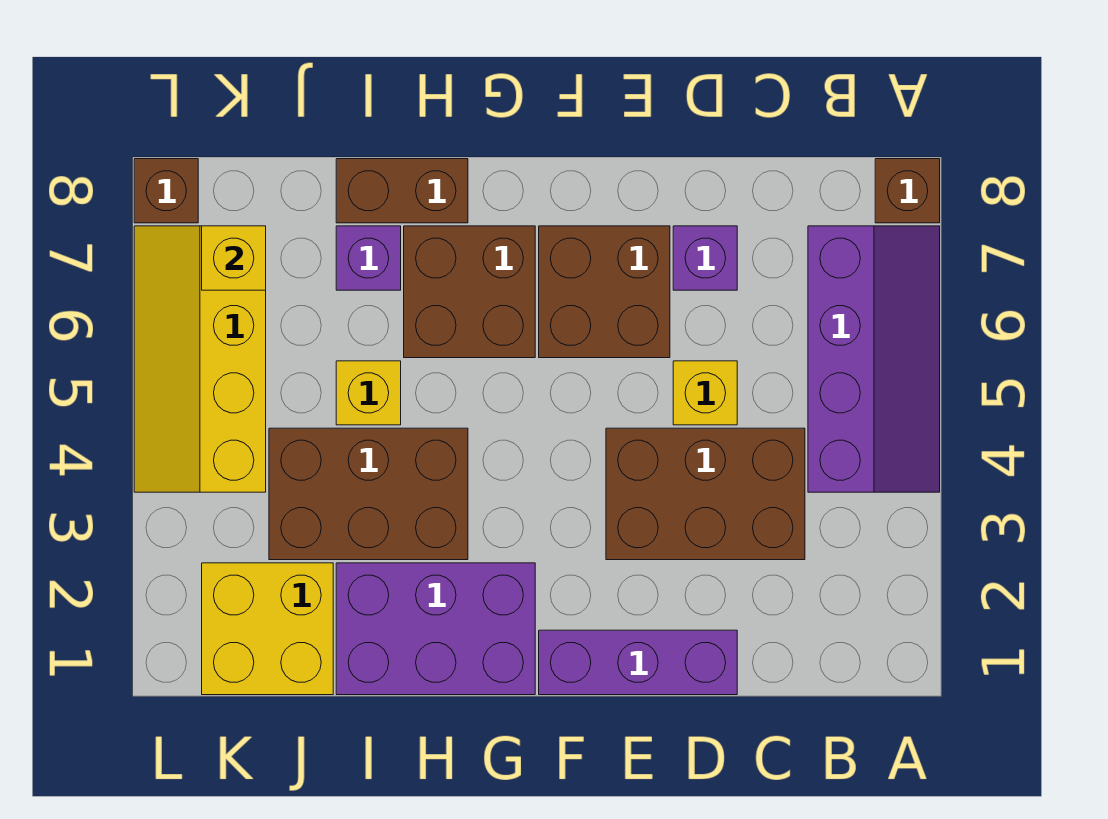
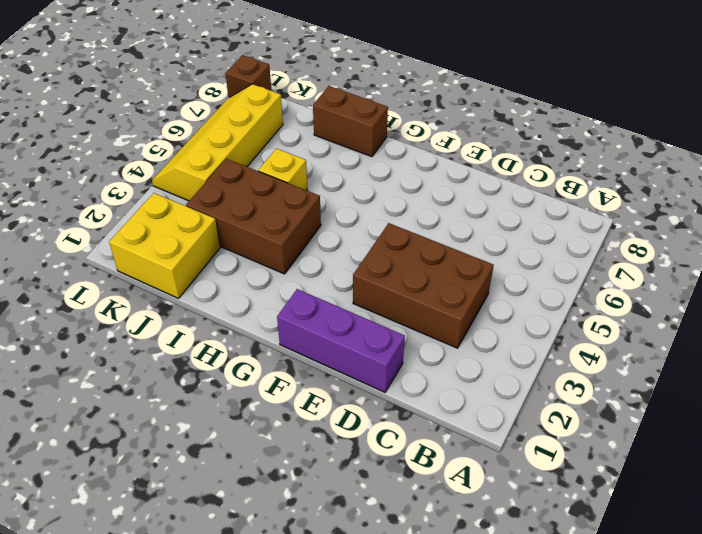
none -> purple 2x4 slope [808,226,940,492]
none -> brown 1x1 brick [875,159,940,223]
none -> yellow 1x1 brick [673,361,737,425]

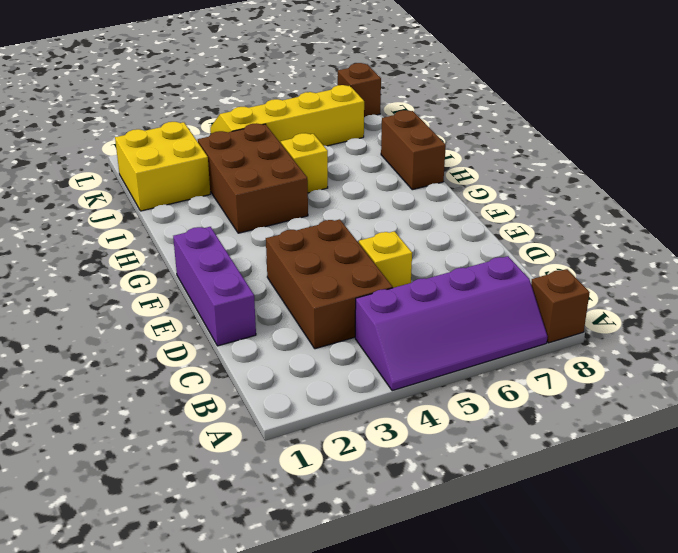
none -> purple 1x1 brick [673,226,737,290]
none -> brown 2x2 brick [539,226,670,358]
none -> purple 2x3 brick [336,563,535,695]

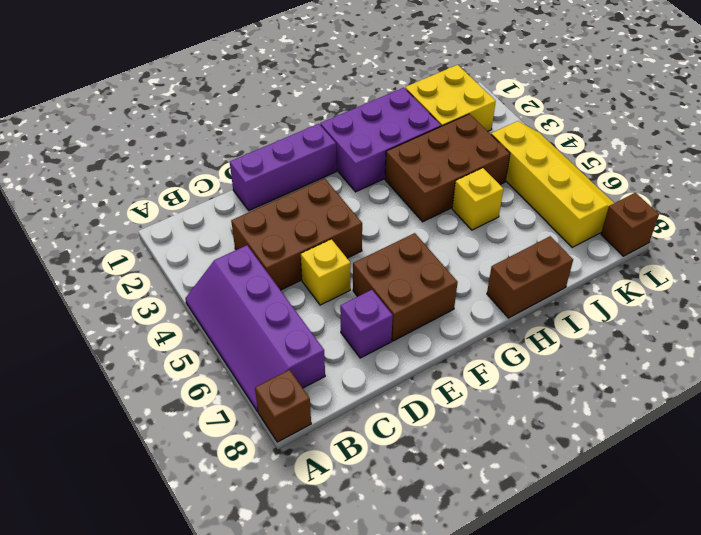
none -> brown 2x2 brick [404,226,535,358]
none -> purple 1x1 brick [336,226,401,290]
none -> yellow 1x1 brick [202,226,266,290]

